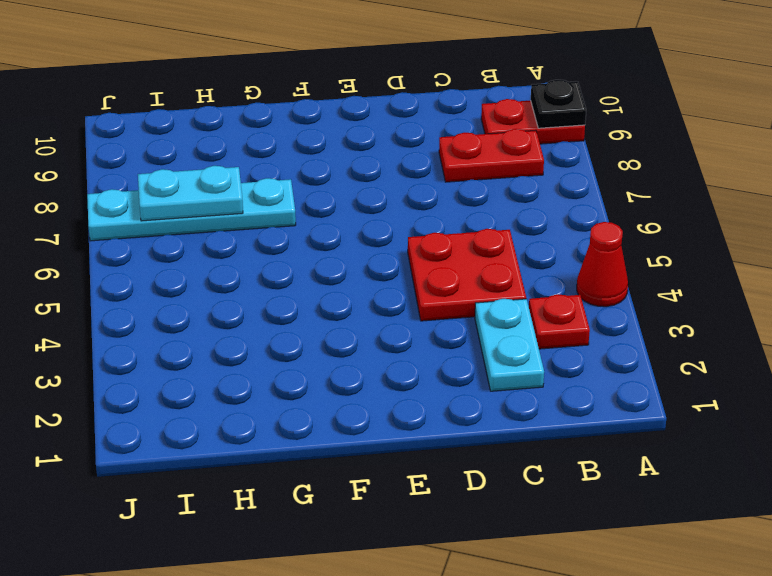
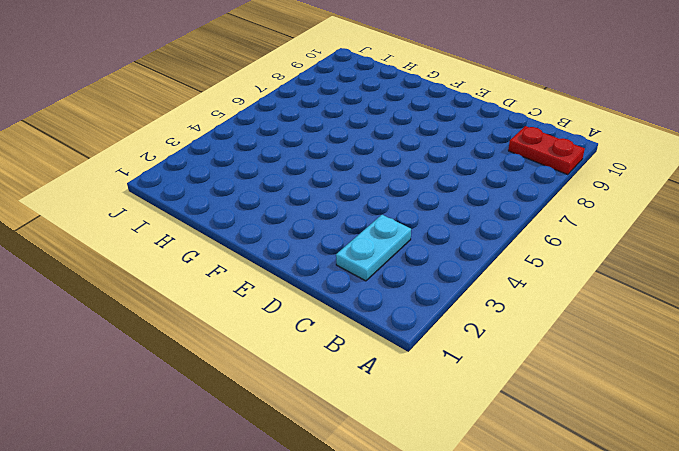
none -> red 1x1 cone [577,222,628,307]
none -> red 1x1 plate [529,294,590,349]

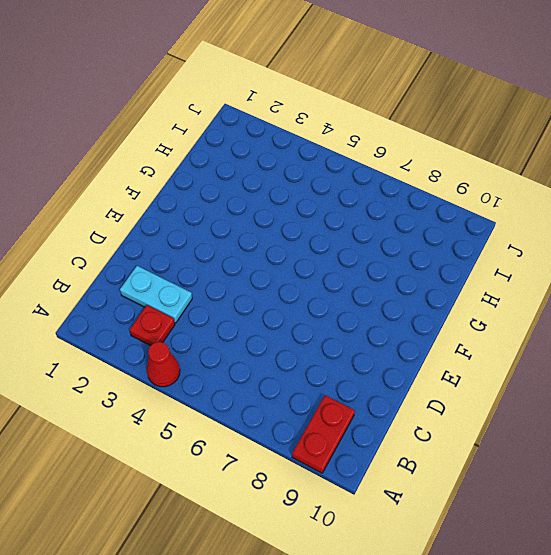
none -> red 1x2 plate [439,129,544,182]
none -> red 2x2 plate [408,229,526,321]

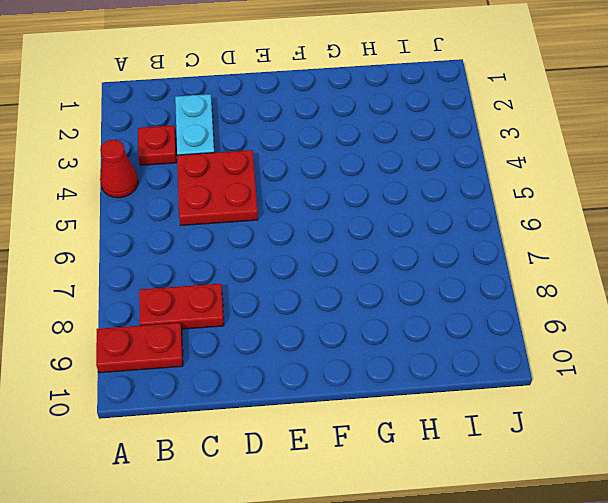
none -> cyan 1x4 plate [87,178,296,241]
none -> black 1x1 plate [531,80,586,128]

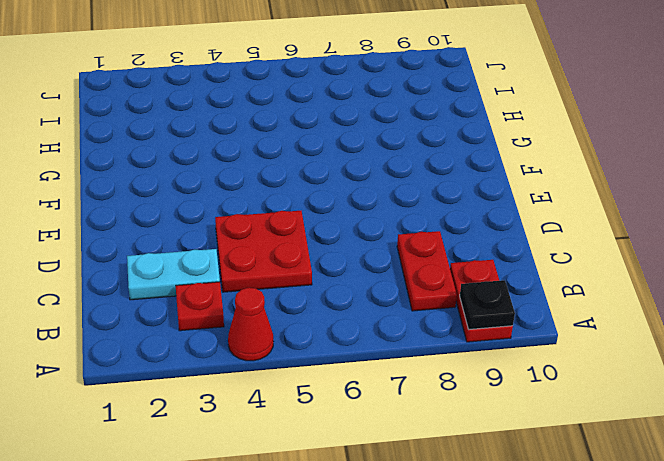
none -> cyan 1x4 plate [87,178,296,241]
none -> cyan 1x2 plate [138,166,243,221]

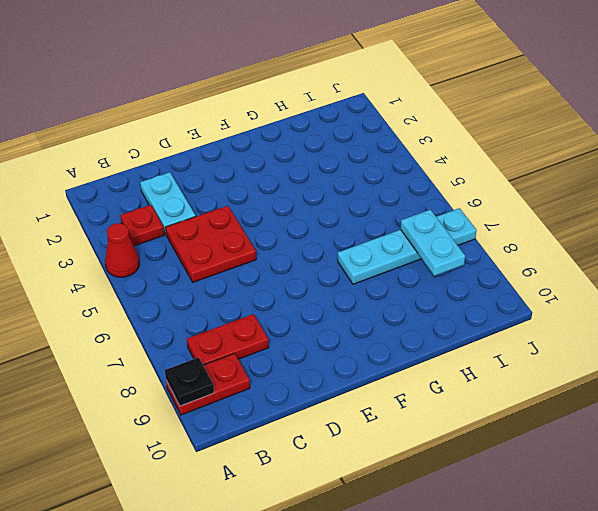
cyan 1x2 plate [400,210,465,276] -> cyan 1x2 plate turned to [138,166,243,221]

